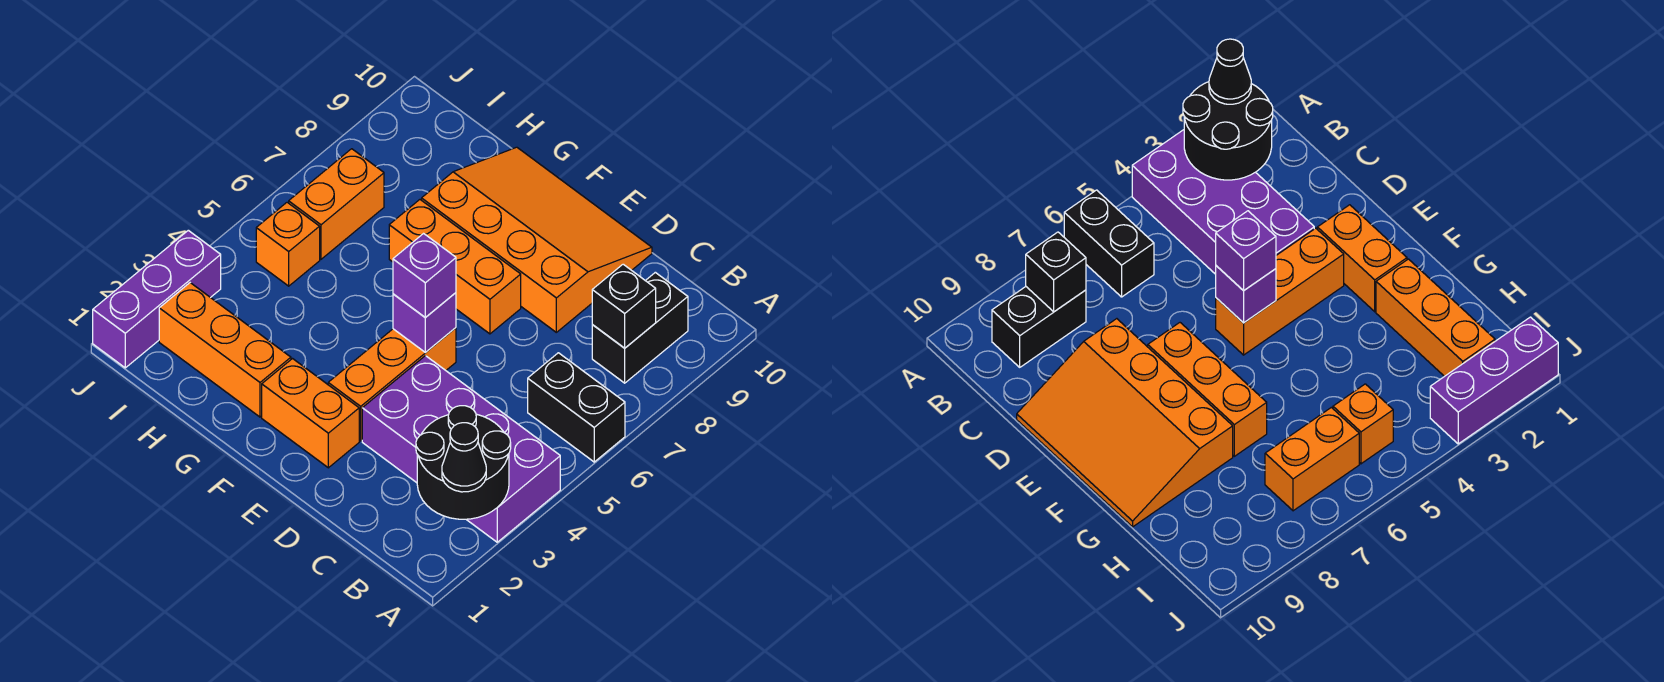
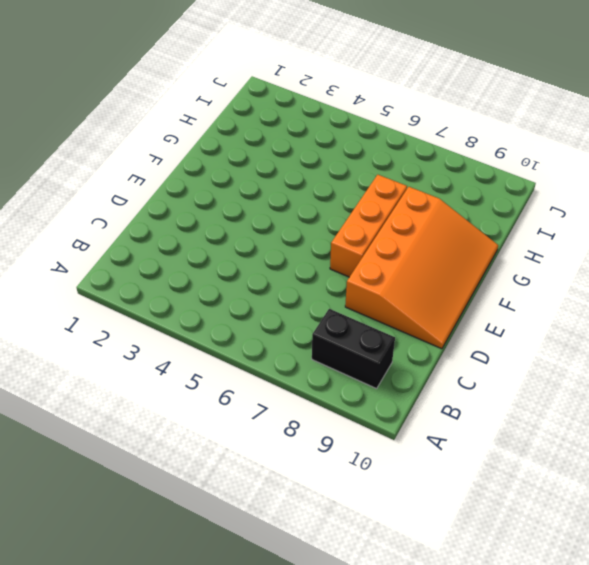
none -> purple 2x4 brick [362,356,560,542]
none -> black 1x2 brick [528,353,625,462]
none -> orange 1x2 brick [262,359,359,468]

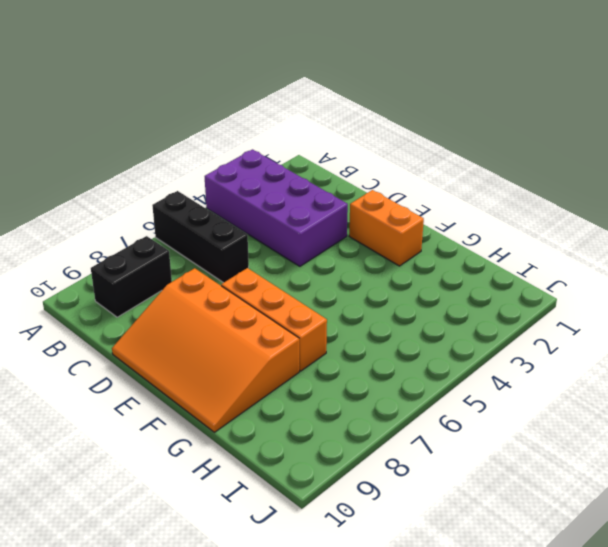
black 1x3 brick [152,191,249,283] -> black 1x2 brick [528,353,625,462]
none -> orange 1x3 brick [328,328,456,441]
none -> orange 1x3 brick [159,283,291,417]
none -> orange 1x1 brick [256,202,320,286]

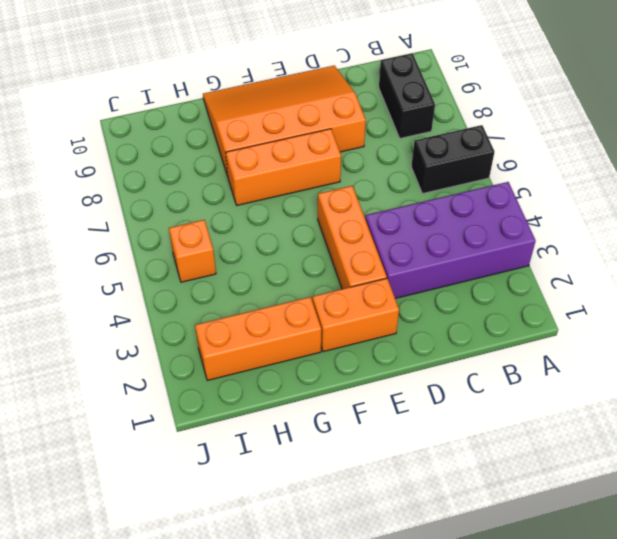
none -> orange 1x2 brick [289,149,384,259]
none -> purple 1x3 brick [93,230,221,368]
none -> black 2x2 round brick [416,406,511,519]

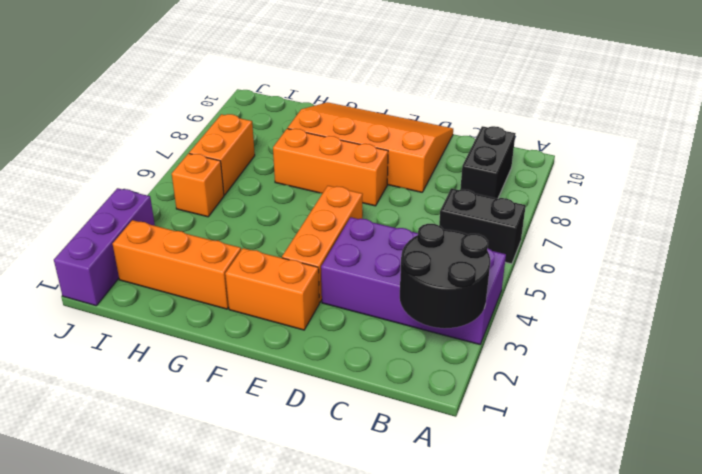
none -> black 1x1 brick [592,264,656,348]
none -> purple 1x1 brick [393,293,456,353]
none -> black 1x1 cone [442,423,486,492]

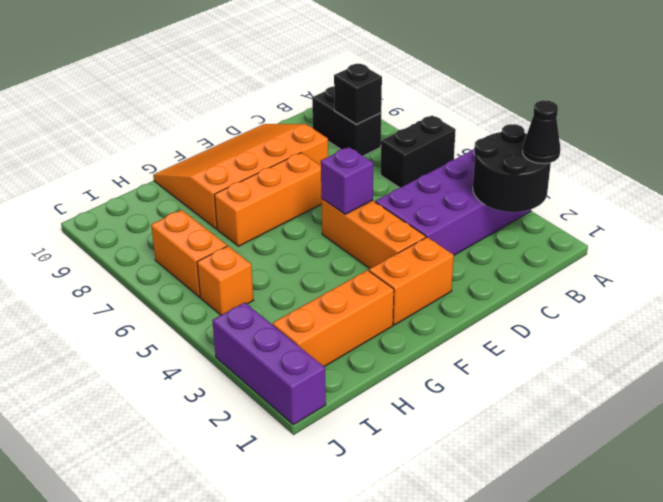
none -> purple 1x1 brick [393,234,456,317]

